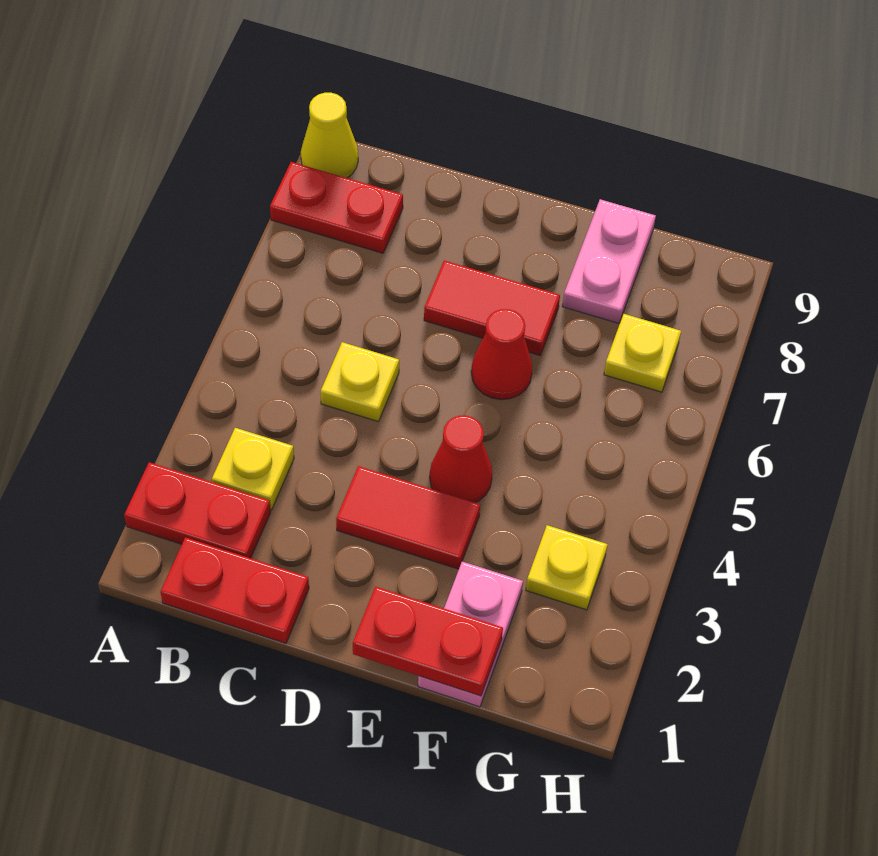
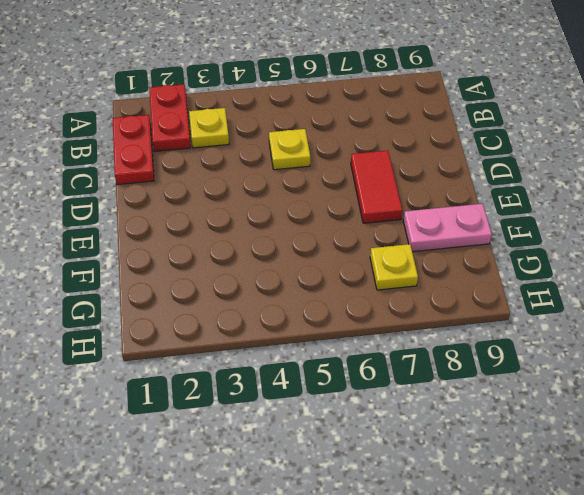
none -> red 1x2 plate [270,162,403,253]
none -> yellow 1x1 cone [301,93,358,178]
none -> red 1x2 tile [336,466,480,569]

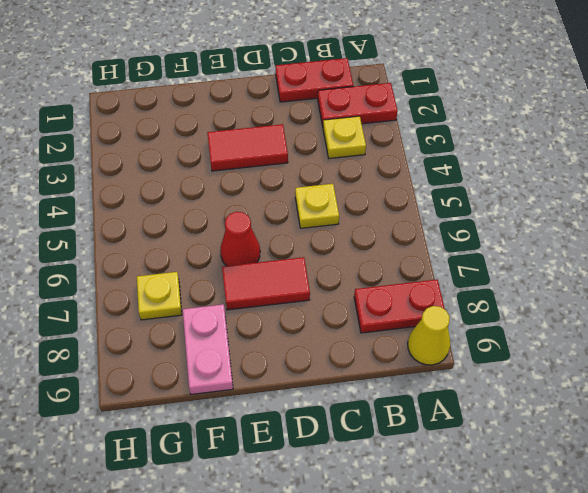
none -> red 1x1 cone [430,416,492,503]
none -> pink 1x2 plate [418,562,523,707]
none -> yellow 1x1 plate [526,525,608,610]

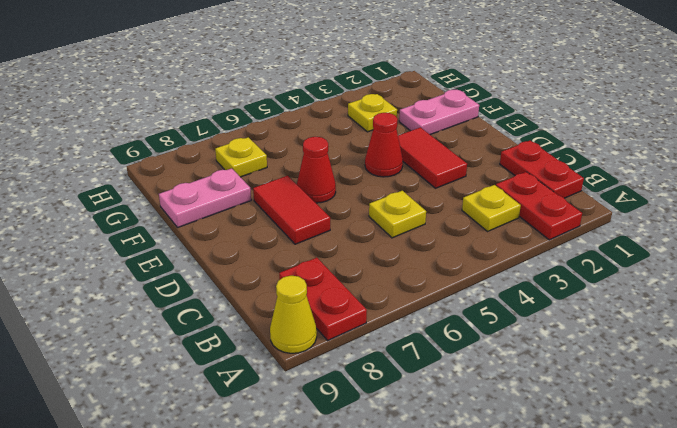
none -> red 1x2 plate [353,587,503,696]

